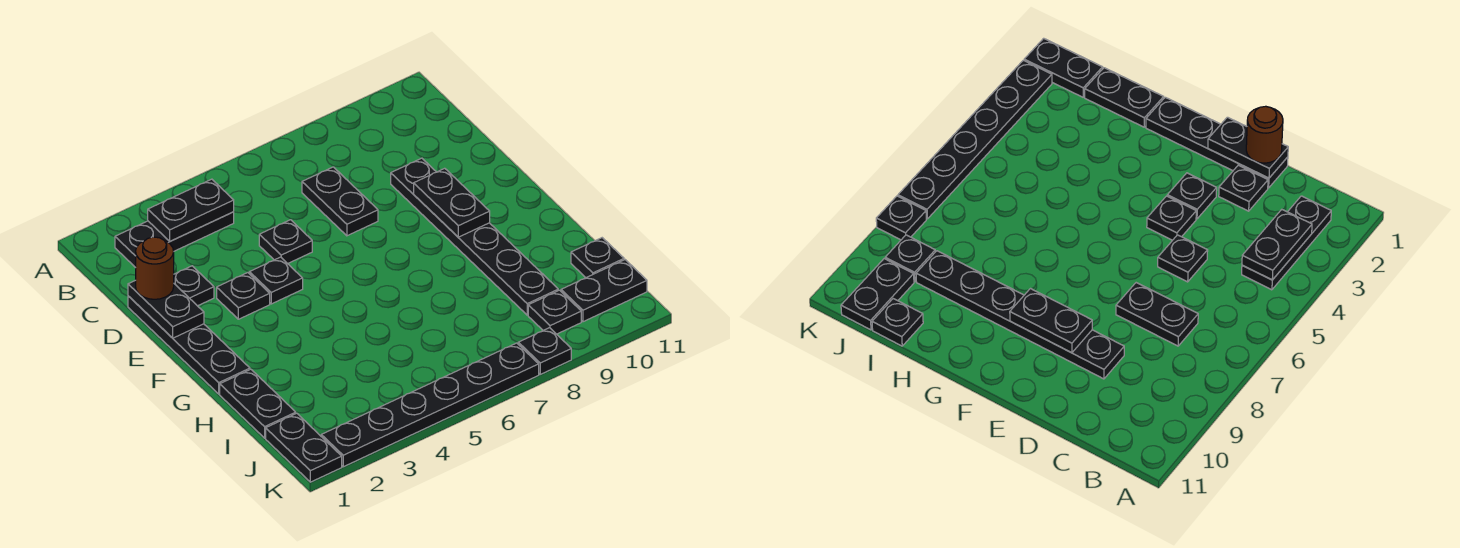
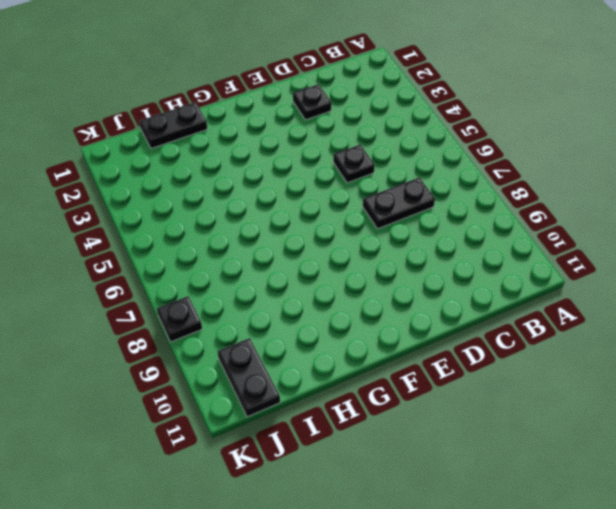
none -> black 1x3 plate [115,212,234,268]
none -> black 1x4 plate [128,296,250,394]
none -> black 1x6 plate [391,158,558,315]

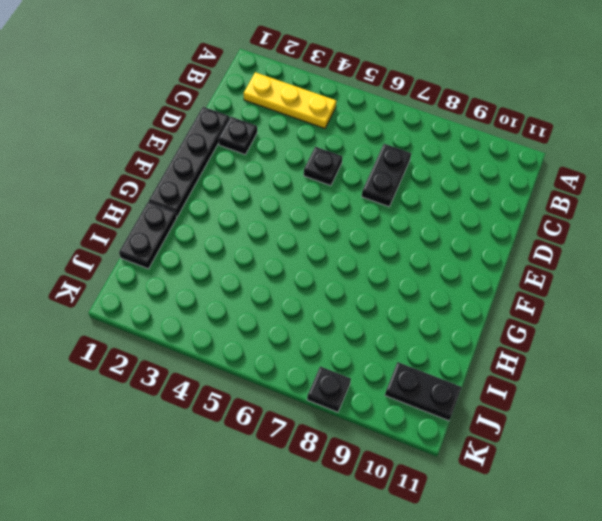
yellow 1x3 plate [244,72,336,129] -> black 1x3 plate [115,212,234,268]
none -> black 1x6 plate [391,158,558,315]
none -> black 1x1 plate [217,273,270,319]
none -> black 1x1 plate [249,257,303,304]

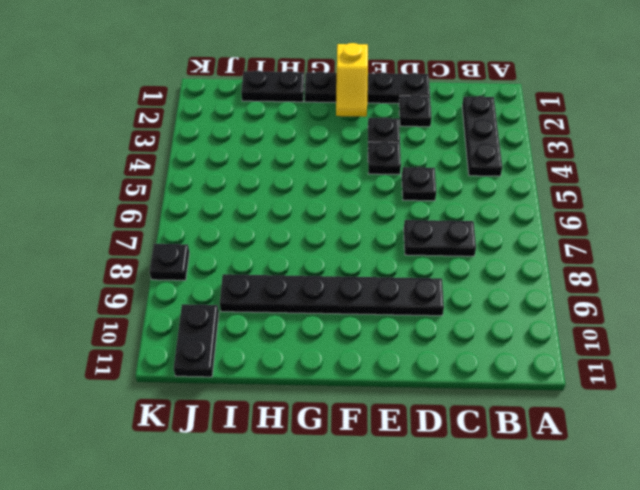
yellow 1x2 slope [336,43,368,117] -> none
none -> black 1x1 plate [571,238,624,278]
none -> black 1x2 plate [266,413,342,482]
none -> black 1x1 plate [528,290,581,334]

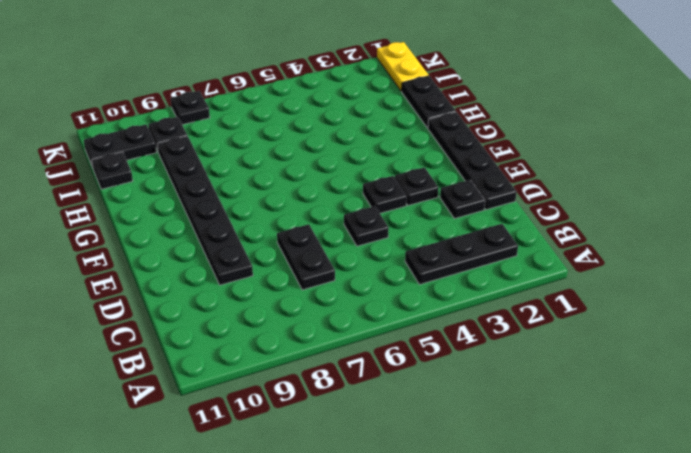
yellow 1x2 plate [377,42,429,91] -> black 1x2 plate [266,413,342,482]
none -> black 1x6 plate [321,343,539,467]
none -> black 1x2 plate [148,179,234,241]
none -> black 1x2 plate [128,280,204,338]

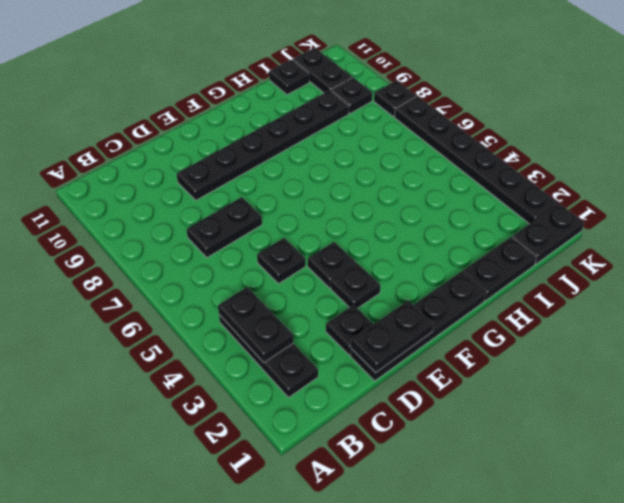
none -> black 1x2 plate [414,168,490,237]
none -> brown 1x1 round brick [136,237,174,299]

